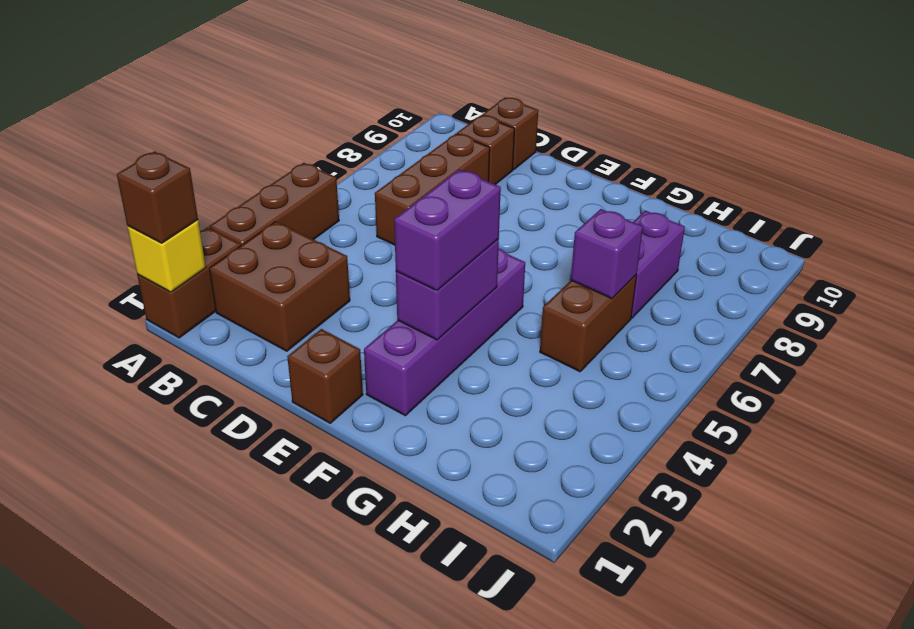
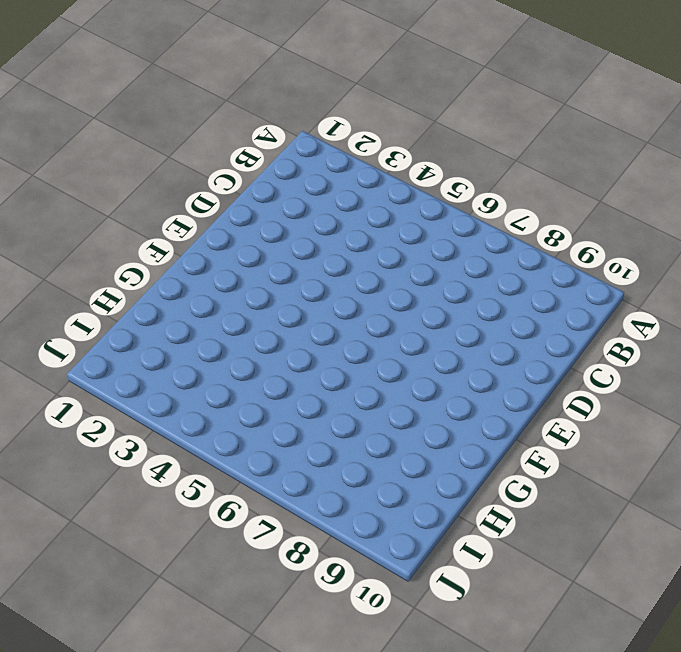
none -> brown 1x2 brick [137,227,241,338]
none -> brown 1x3 brick [209,163,339,245]
none -> brown 2x2 brick [209,222,350,351]

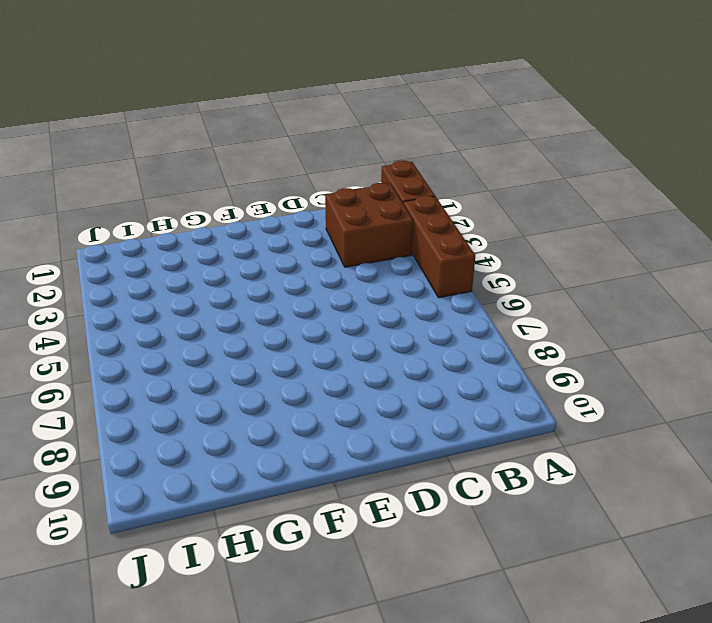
none -> brown 1x3 brick [375,134,490,245]
none -> brown 1x1 brick [457,115,514,185]
none -> brown 1x1 brick [482,97,538,170]

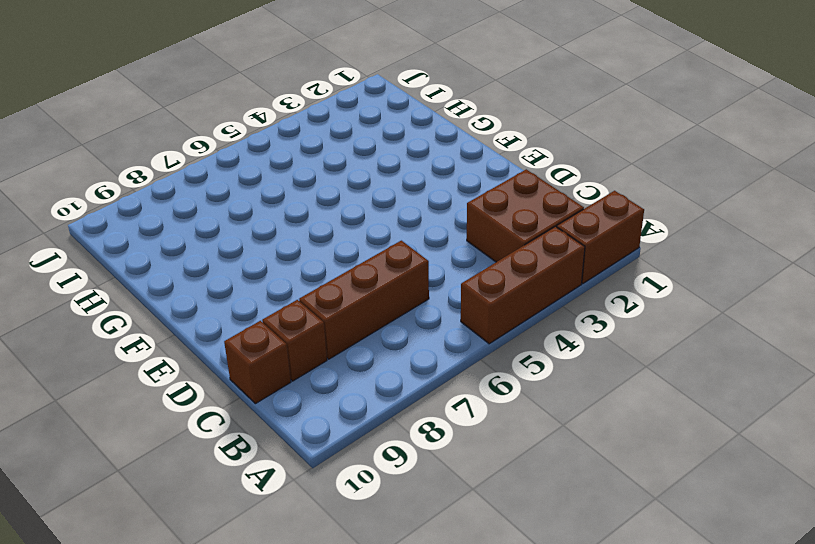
none -> brown 1x1 brick [287,329,363,423]
none -> purple 1x4 brick [364,248,525,416]
none -> brown 1x2 brick [540,275,637,372]

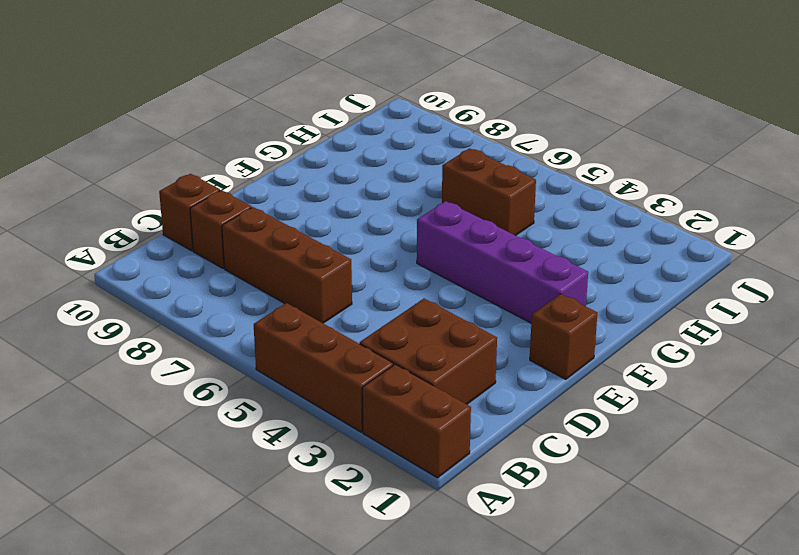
none -> purple 1x2 brick [631,211,685,318]
none -> yellow 1x1 brick [127,220,206,292]
none -> purple 1x2 brick [396,239,499,340]

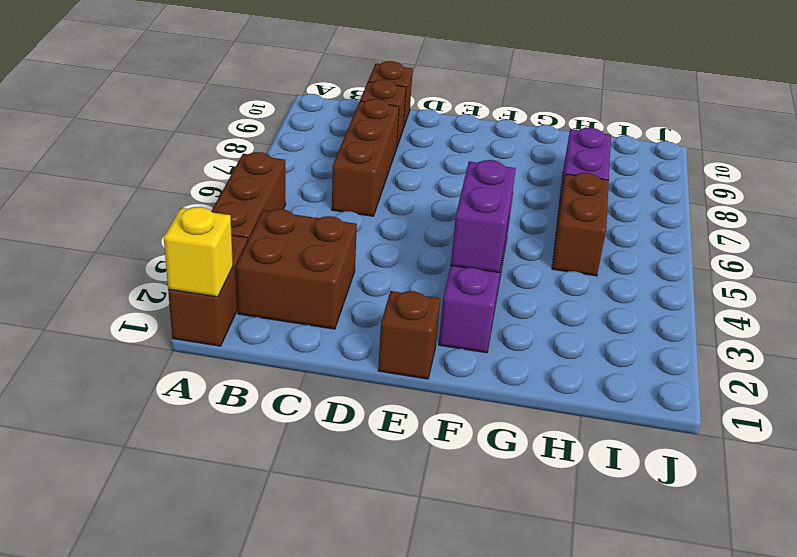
none -> purple 1x1 brick [571,209,643,299]
none -> brown 1x1 brick [117,151,198,243]
none -> purple 1x2 brick [394,170,501,290]

